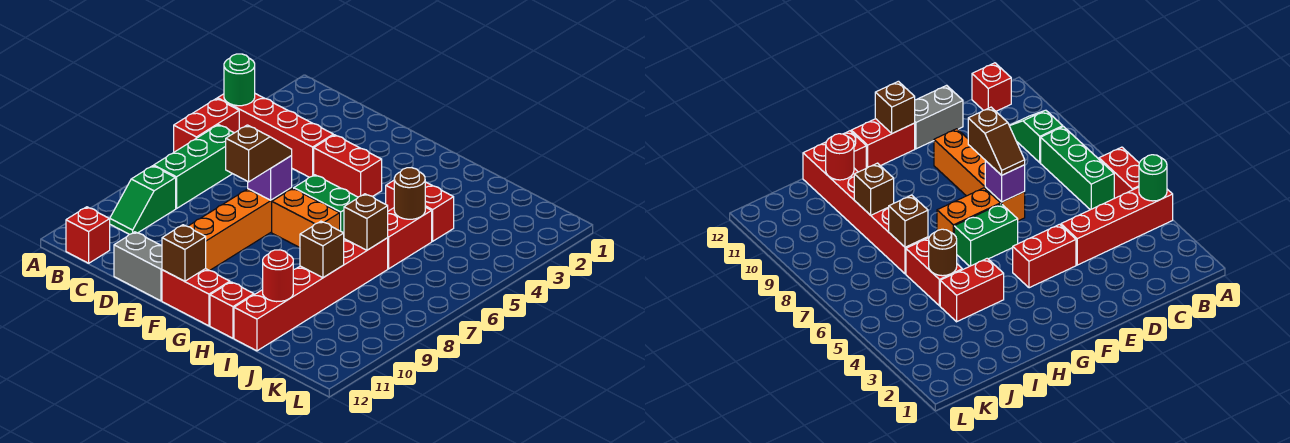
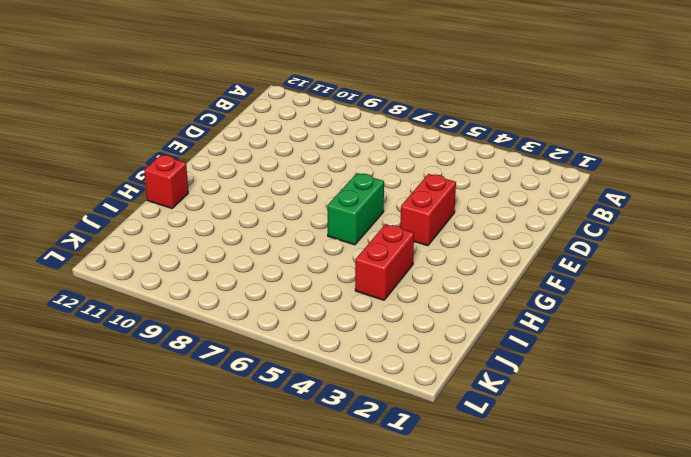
none -> red 1x4 brick [217,94,333,177]
none -> red 1x2 brick [174,99,239,152]
none -> green 1x3 brick [154,125,234,209]

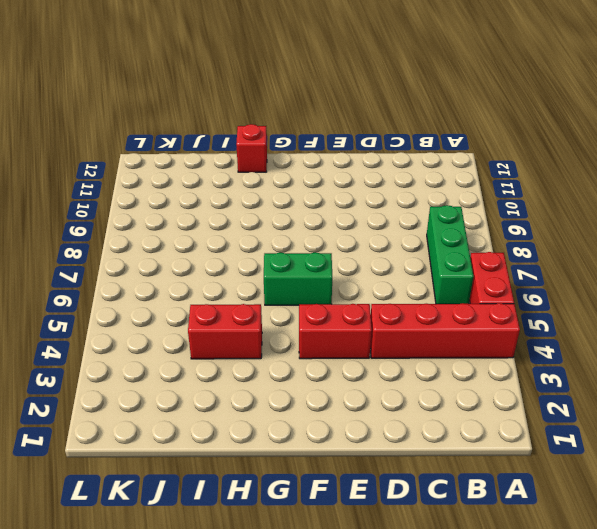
none -> green 1x2 slope [110,166,176,234]
none -> red 1x1 brick [66,207,110,263]
none -> grey 1x2 brick [114,232,162,301]

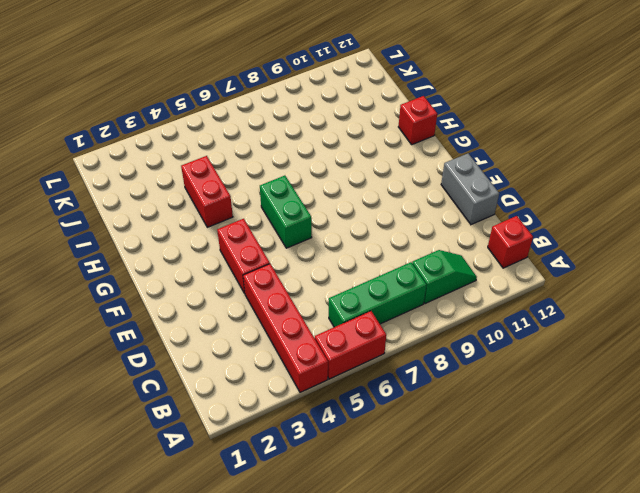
none -> orange 1x4 brick [188,188,292,271]
none -> orange 1x2 brick [272,188,340,248]
none -> red 1x2 brick [162,269,230,326]

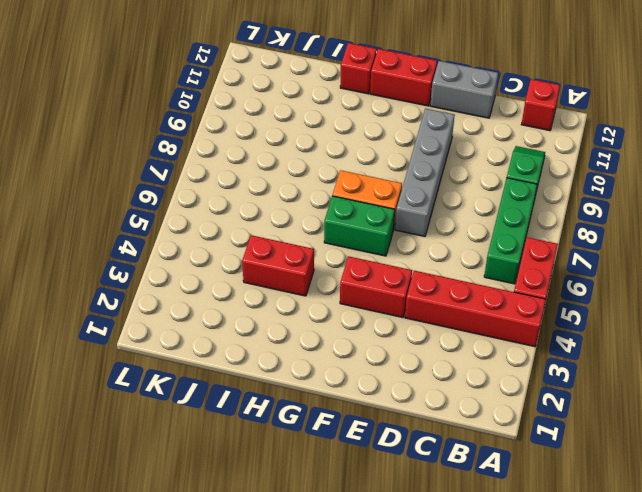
grey 1x4 brick [395,108,455,236] -> orange 1x4 brick [188,188,292,271]
none -> red 1x2 brick [388,207,432,269]
none -> red 1x6 brick [234,238,388,351]
none -> green 1x1 round brick [224,54,255,106]

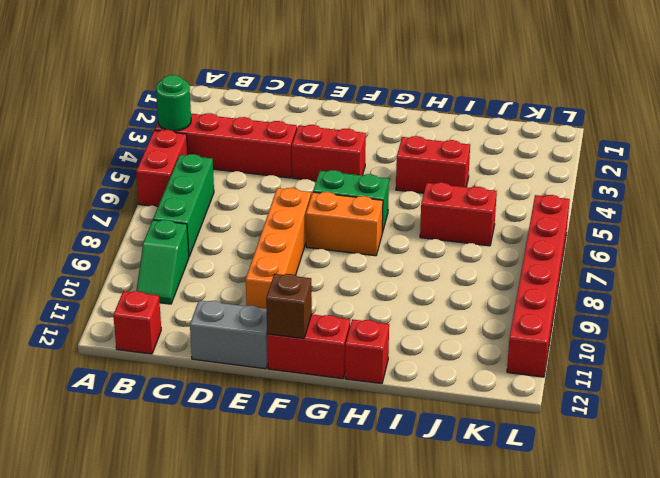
red 1x2 brick [420,182,497,246] -> red 1x2 brick turned to [388,207,432,269]
red 1x6 brick [507,195,570,377] -> red 1x6 brick moved to [234,238,388,351]
none -> purple 1x1 brick [248,156,292,200]
none -> brown 1x1 round brick [394,168,425,219]
none -> brown 1x1 brick [344,194,388,250]

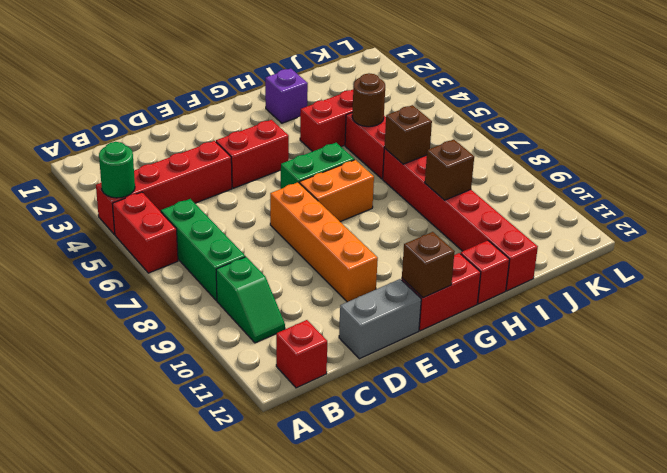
purple 1x1 brick [265,69,308,123] -> purple 1x1 brick moved to [248,156,292,200]
none -> red 1x1 round brick [263,250,293,302]
none -> brown 1x2 slope [226,125,292,182]

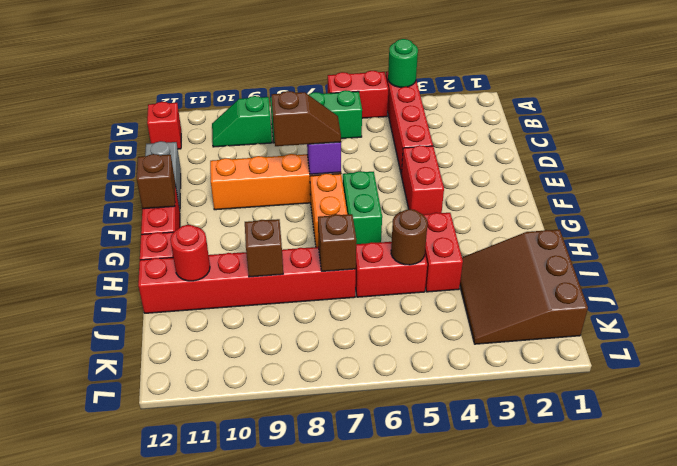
brown 3x3 slope [460,229,588,344] -> none

